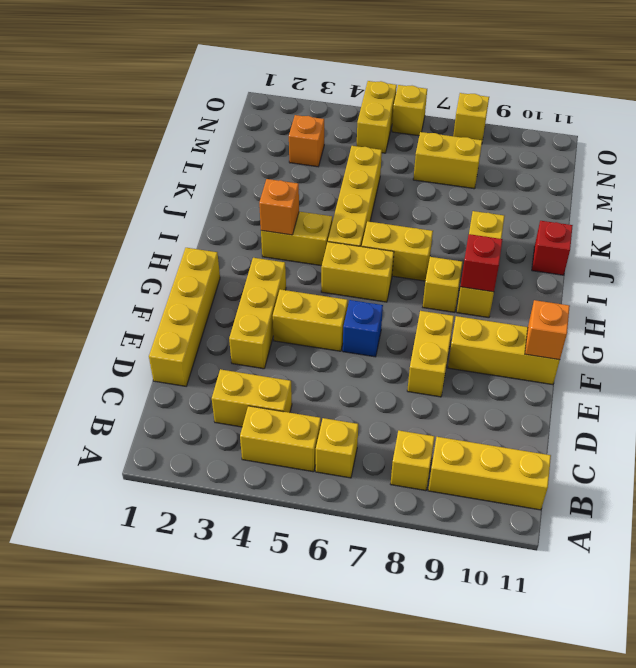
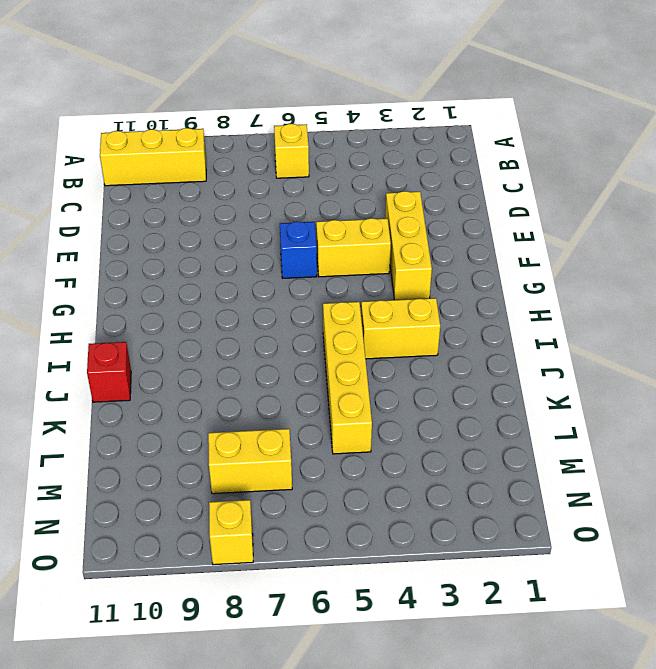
none -> yellow 1x2 brick [240,406,321,472]
none -> yellow 1x1 brick [391,431,434,491]
none -> yellow 1x2 brick [212,369,292,427]

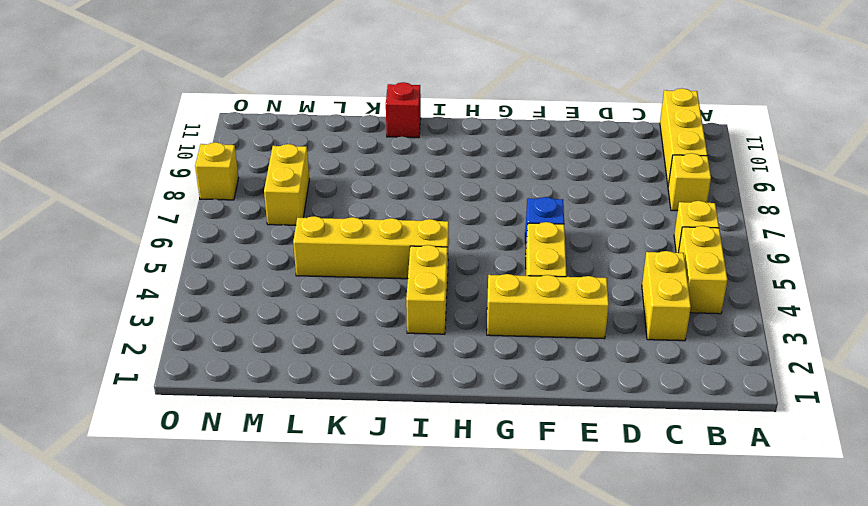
none -> yellow 1x4 brick [149,248,220,386]
none -> yellow 1x2 brick [407,311,454,397]
none -> yellow 1x3 brick [448,316,560,385]

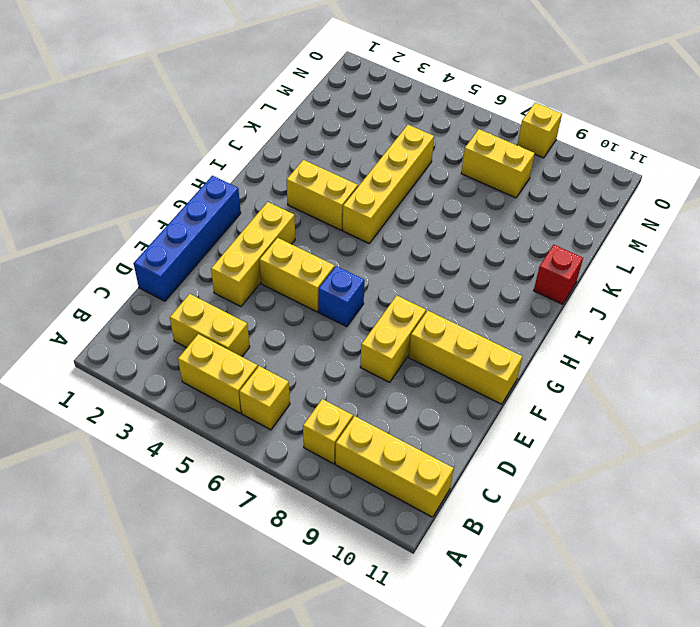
blue 1x4 brick [133,176,241,301] -> yellow 1x4 brick [149,248,220,386]
none -> yellow 1x2 brick [321,242,394,302]
none -> yellow 1x1 brick [423,257,463,312]
none -> yellow 1x3 brick [457,211,505,318]

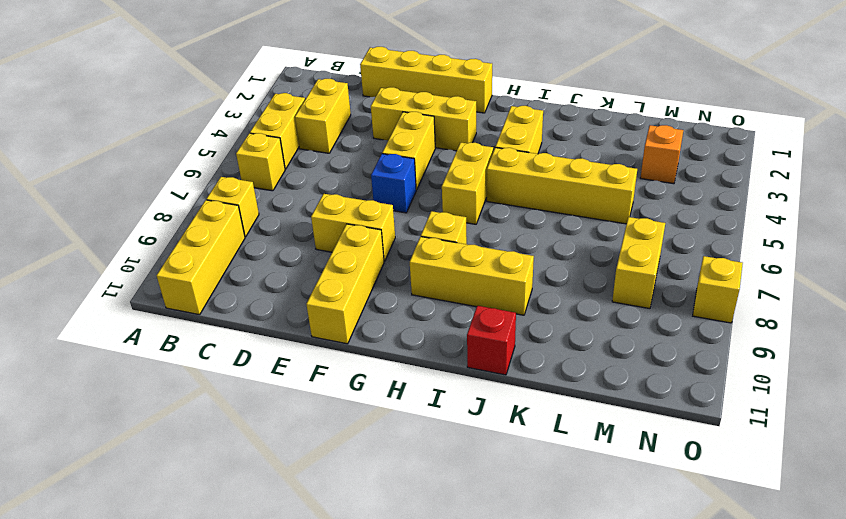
none -> yellow 1x2 brick [362,221,433,281]
none -> yellow 1x2 brick [357,81,397,153]
none -> yellow 1x1 brick [392,85,427,136]

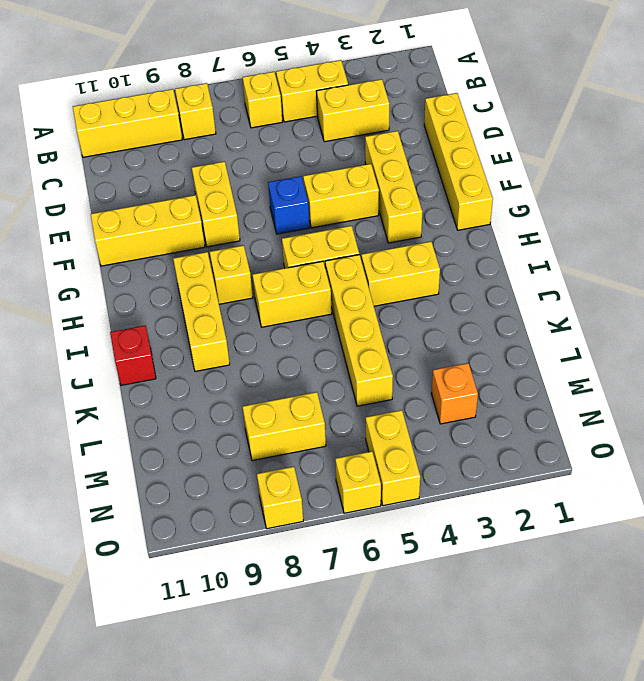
none -> orange 1x1 brick [525,300,570,360]
none -> red 1x1 brick [460,234,503,292]
none -> orange 1x1 brick [259,179,299,235]

